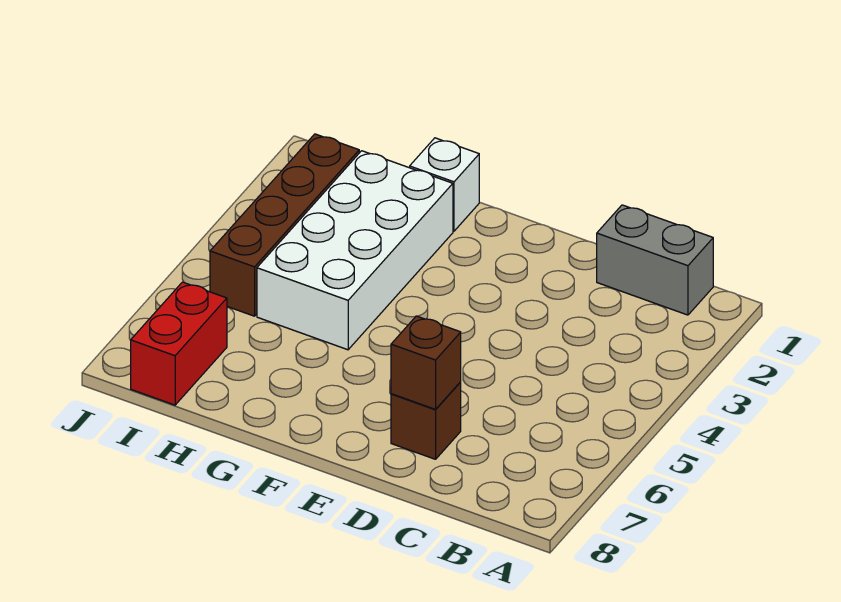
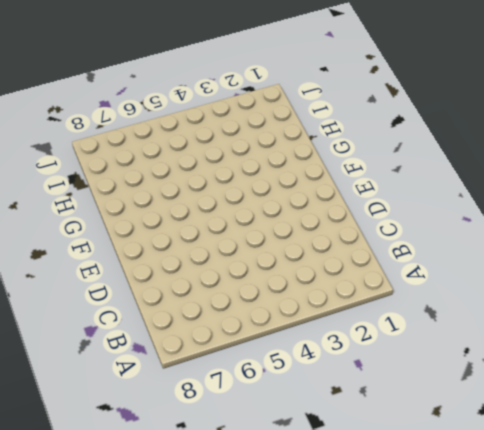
none -> grey 1x2 brick [597,205,713,315]
none -> brown 1x1 brick [391,382,461,459]

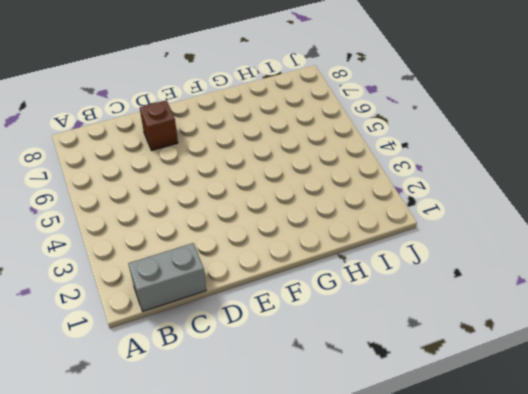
none -> white 1x1 brick [410,138,479,231]
none -> white 2x4 brick [257,151,453,350]

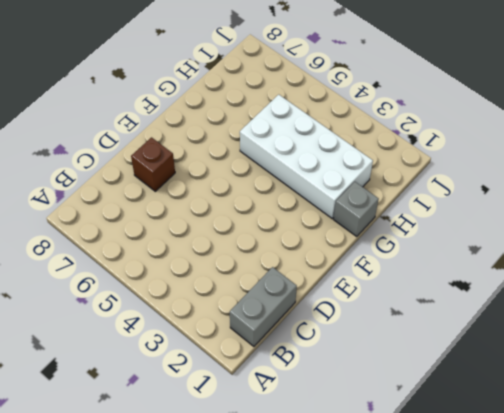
grey 1x1 brick [334,182,379,236] -> white 1x1 brick [410,138,479,231]
none -> brown 1x4 brick [210,134,359,316]
none -> red 1x2 brick [131,282,227,405]

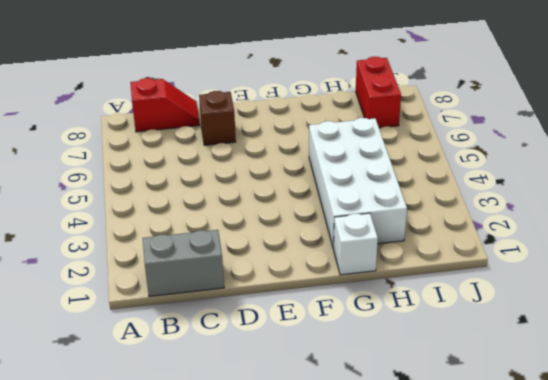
red 1x2 slope [130,78,200,132] -> none
none -> brown 1x4 brick [210,134,359,316]
none -> brown 1x1 brick [391,316,461,409]

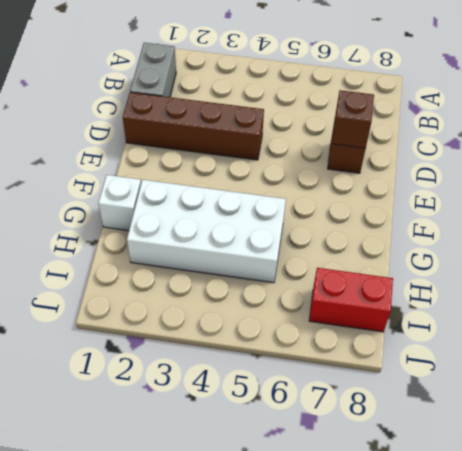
brown 1x4 brick [123,92,264,160] -> brown 1x4 brick moved to [210,134,359,316]

